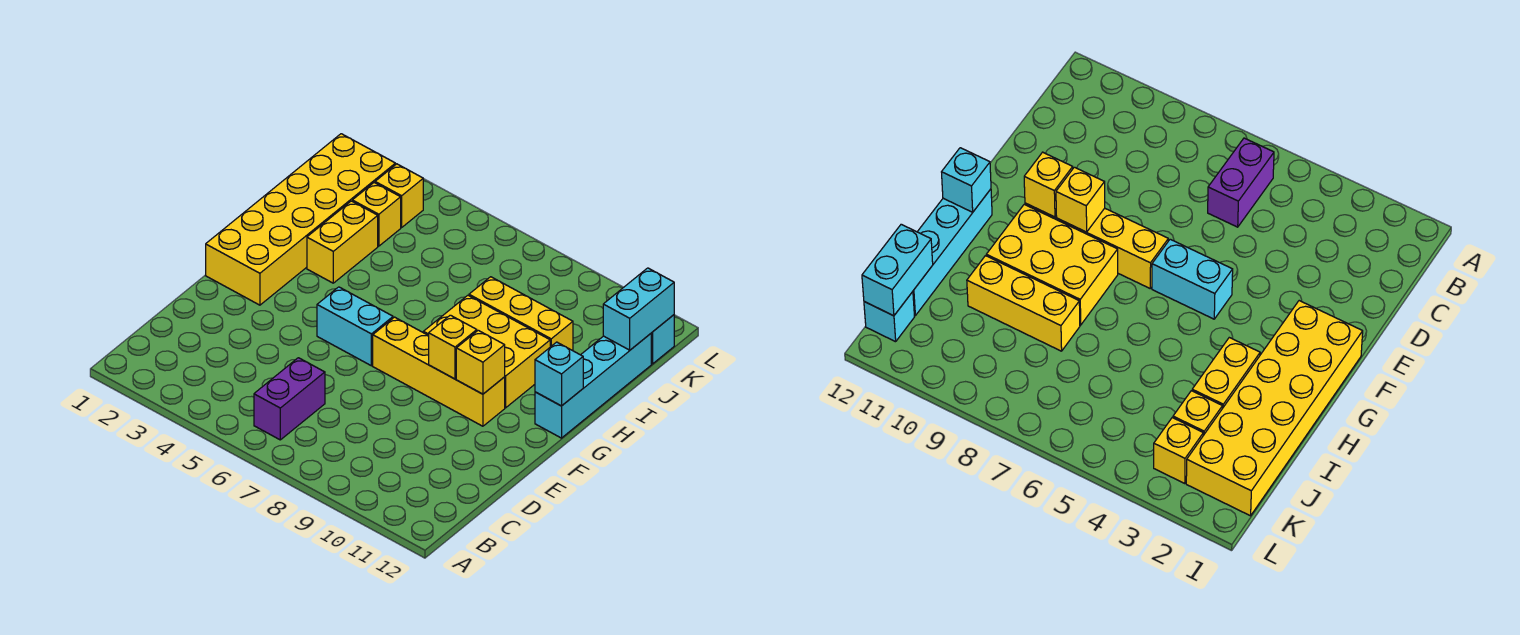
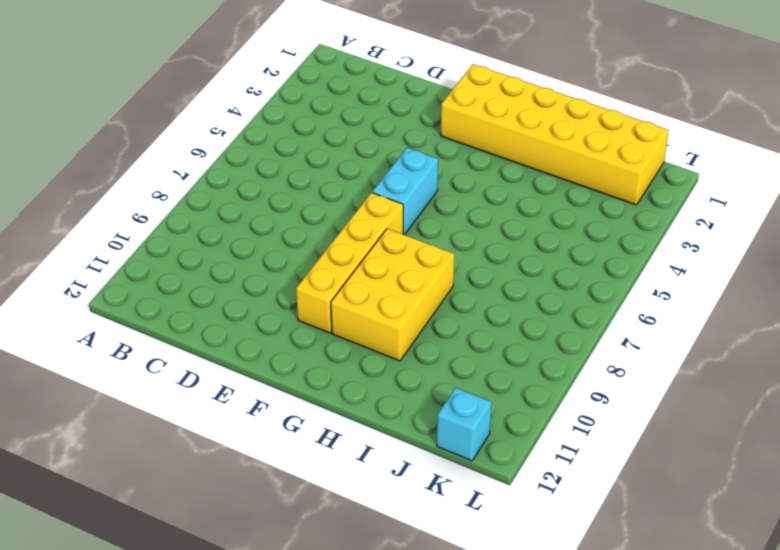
none -> purple 1x2 brick [254,358,325,440]
none -> cyan 1x4 brick [535,334,651,438]
none -> yellow 1x2 brick [307,201,378,283]

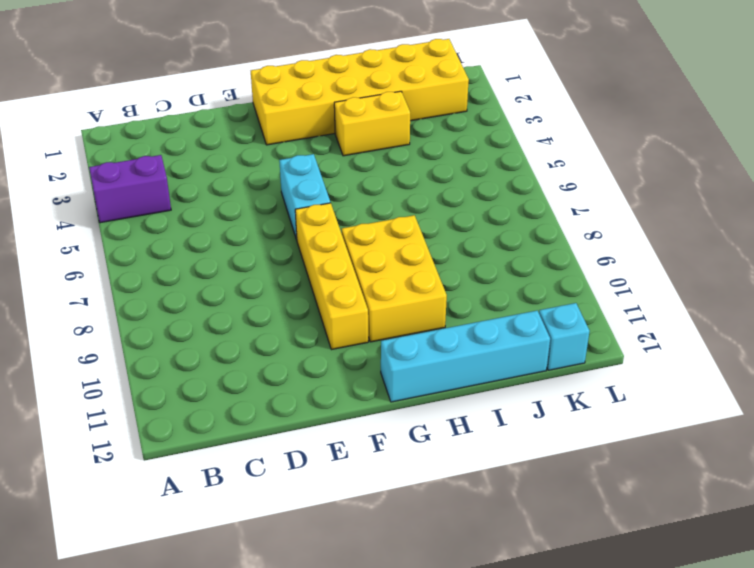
purple 1x2 brick [89,155,171,223] -> purple 1x2 brick moved to [254,358,325,440]
none -> yellow 1x3 brick [469,277,573,351]
none -> yellow 1x1 brick [352,183,401,246]
none -> yellow 1x1 brick [375,164,423,228]

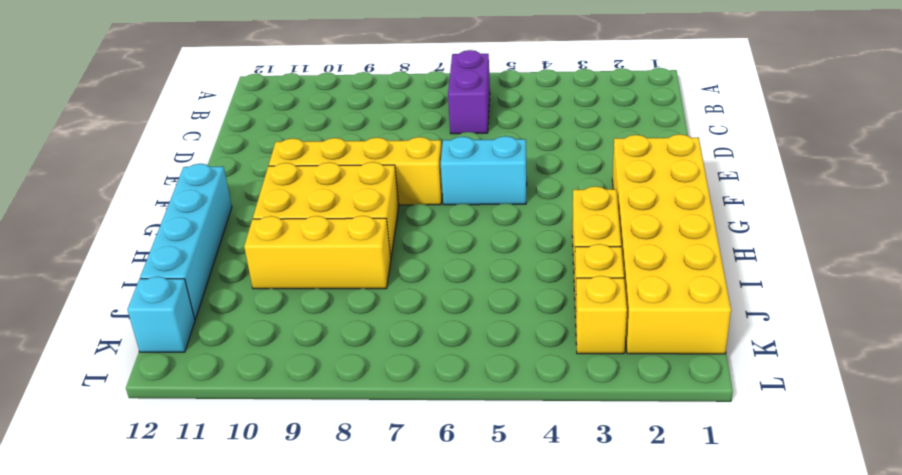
none -> yellow 1x1 brick [429,315,477,379]
none -> yellow 1x1 brick [456,330,505,394]
none -> cyan 1x1 brick [535,342,583,406]

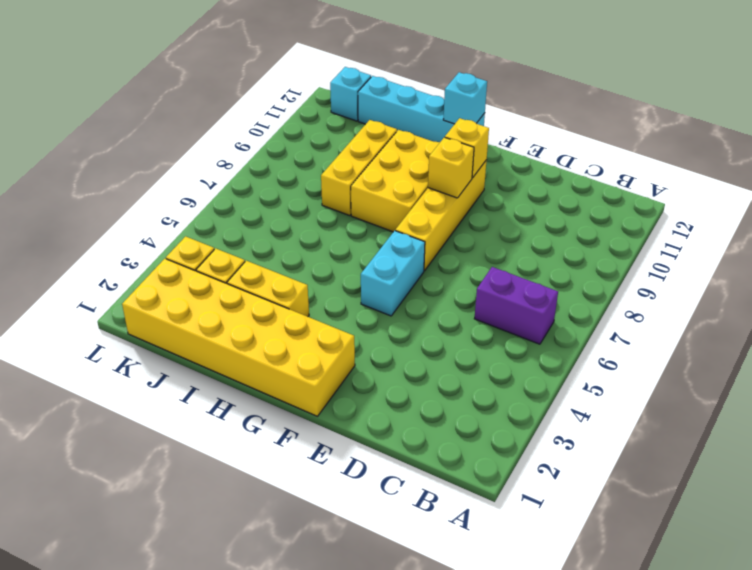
none -> cyan 1x2 brick [603,268,674,350]

